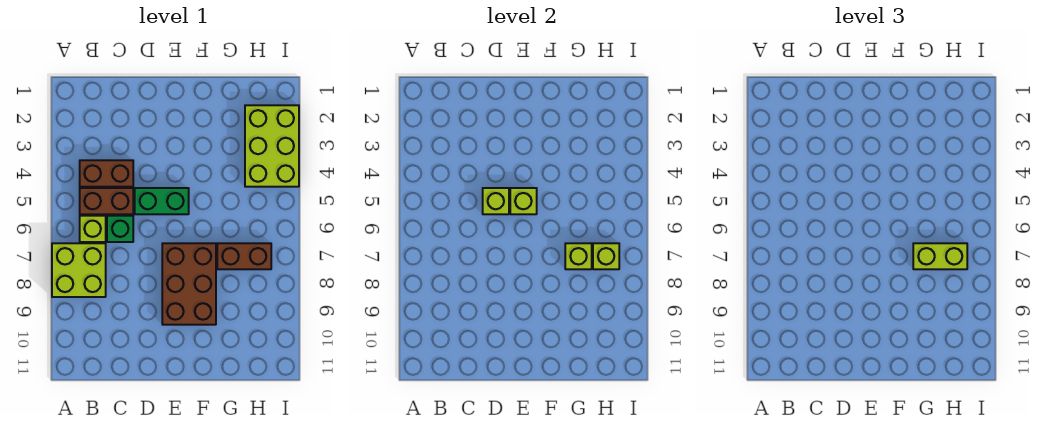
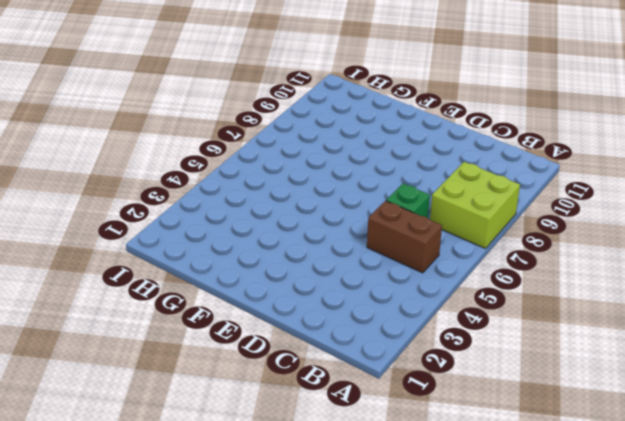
none -> brown 1x2 brick [80,160,133,187]
none -> lime 1x1 brick [80,216,106,242]
none -> green 1x2 brick [135,188,189,214]

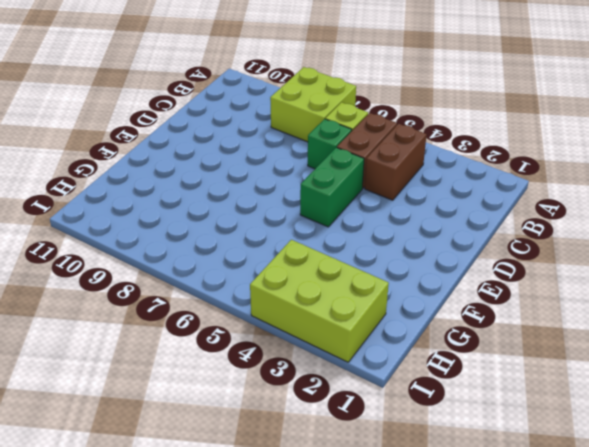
none -> brown 2x3 brick [162,243,216,325]
none -> brown 1x2 brick [217,243,271,269]
none -> lime 1x1 brick [483,188,509,214]

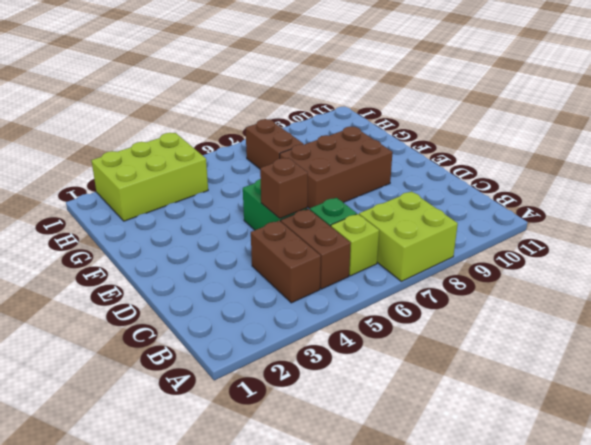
brown 1x1 brick [260,158,308,219] -> lime 1x1 brick [483,188,509,214]
none -> lime 1x1 brick [510,188,537,214]
none -> lime 1x1 brick [565,243,592,269]
none -> lime 1x1 brick [593,243,619,269]

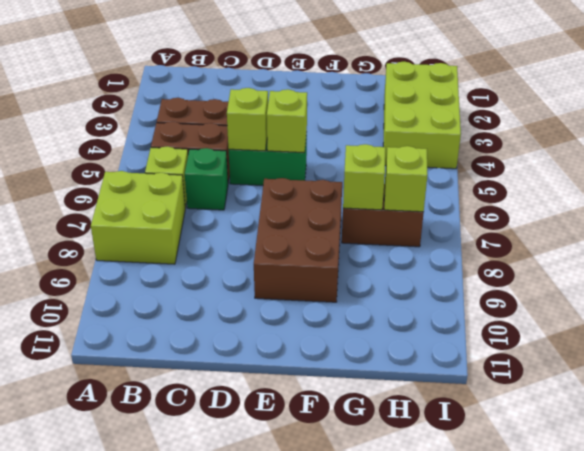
none -> lime 1x2 brick [913,243,967,269]

